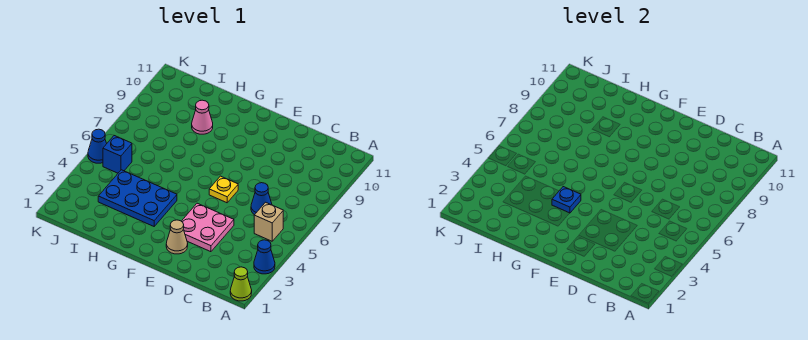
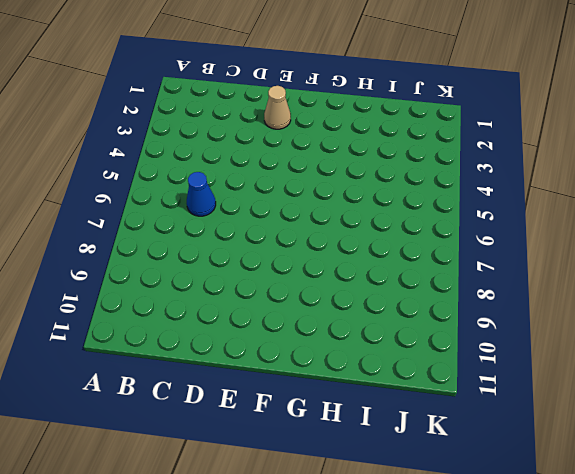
none -> lime 1x1 cone [230,267,252,301]
none -> blue 1x1 cone [254,240,275,274]
none -> tan 1x1 brick [254,202,283,241]

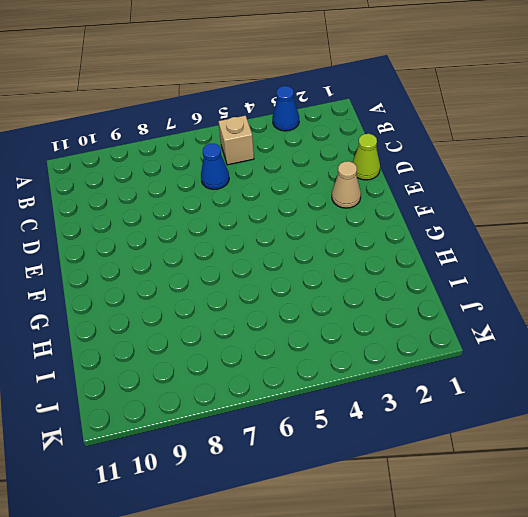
lime 1x1 cone [353,134,380,180] -> lime 1x1 cone moved to [230,267,252,301]
none -> pink 2x2 plate [181,203,234,252]
none -> yellow 1x1 plate [209,176,238,203]
none -> blue 2x3 plate [98,170,177,226]

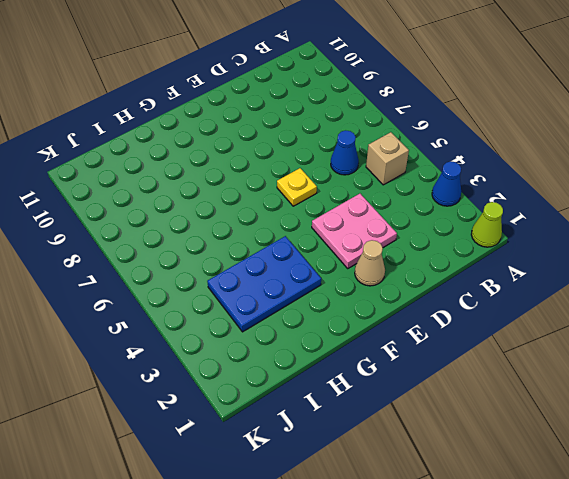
none -> pink 1x1 cone [192,100,213,134]
none -> blue 1x1 brick [103,136,132,173]
none -> blue 1x1 cone [88,129,107,163]

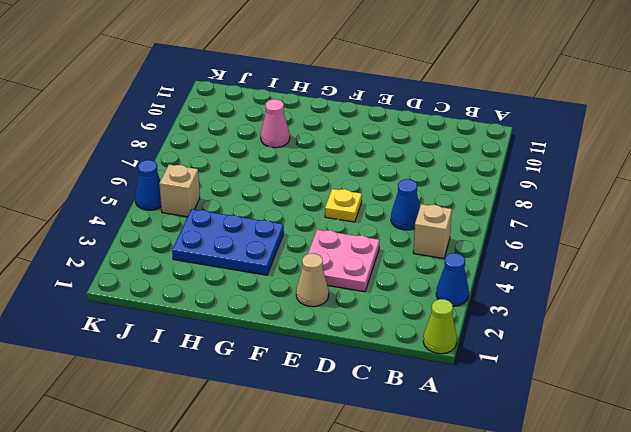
tan 1x1 brick [159,165,200,217] -> blue 1x1 brick [103,136,132,173]
none -> blue 1x1 plate [552,187,581,213]

